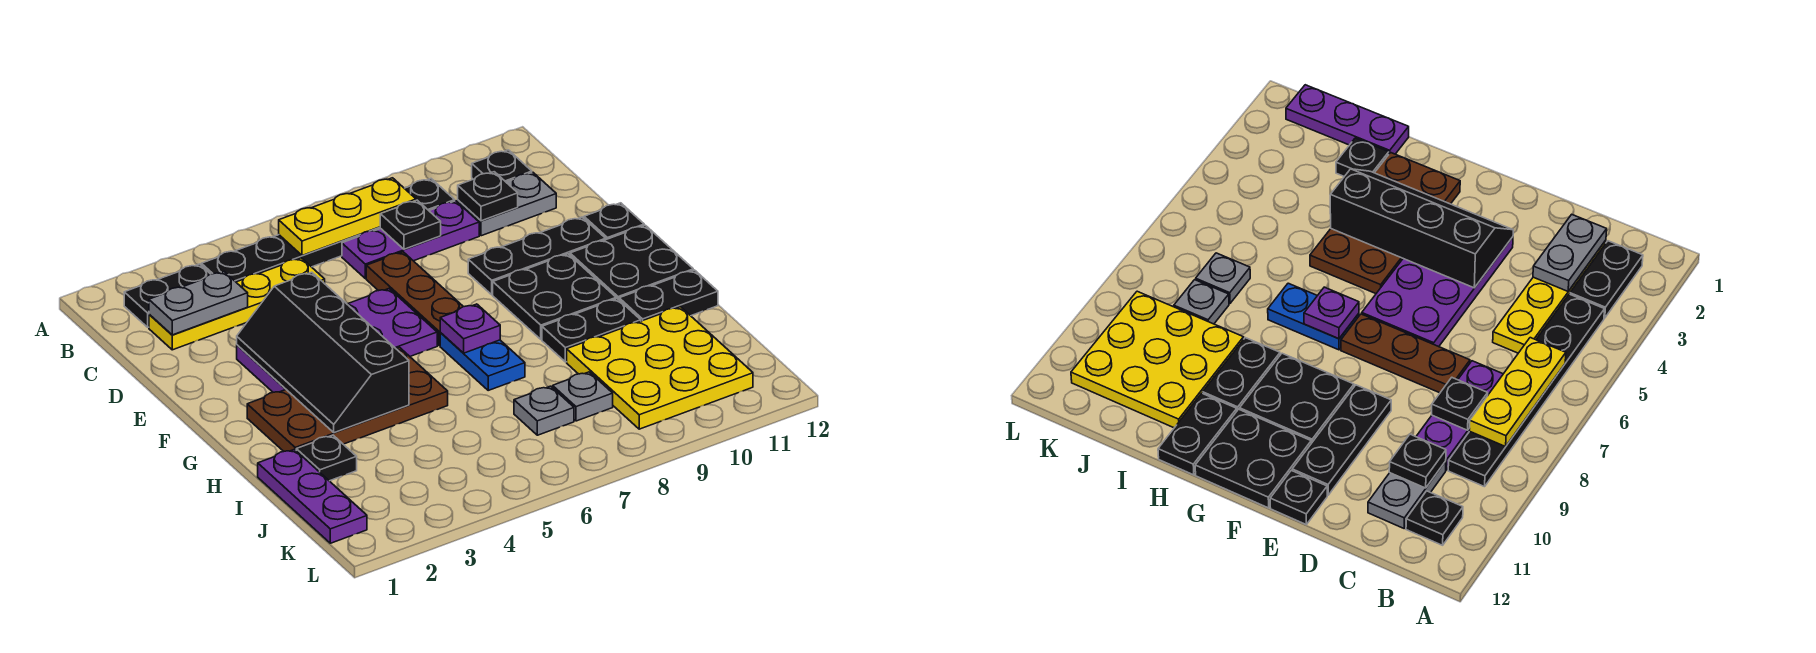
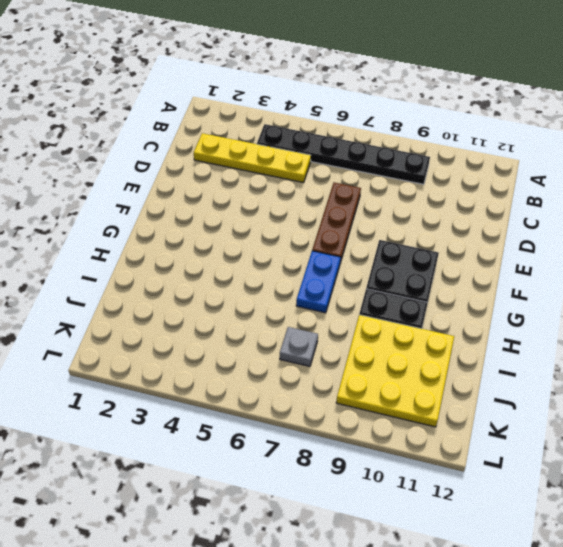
none -> black 1x2 plate [124,264,210,327]
none -> black 1x1 plate [472,150,532,182]
none -> purple 1x3 plate [342,201,479,278]

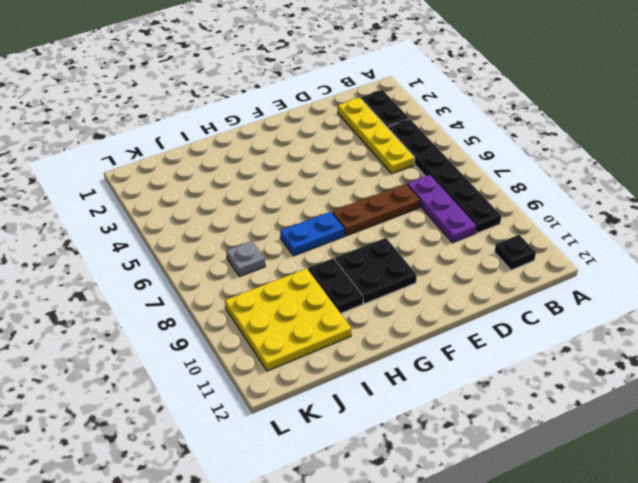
none -> grey 1x2 plate [458,172,556,236]
none -> purple 2x4 plate [237,289,437,392]
none -> black 1x3 plate [468,217,606,295]

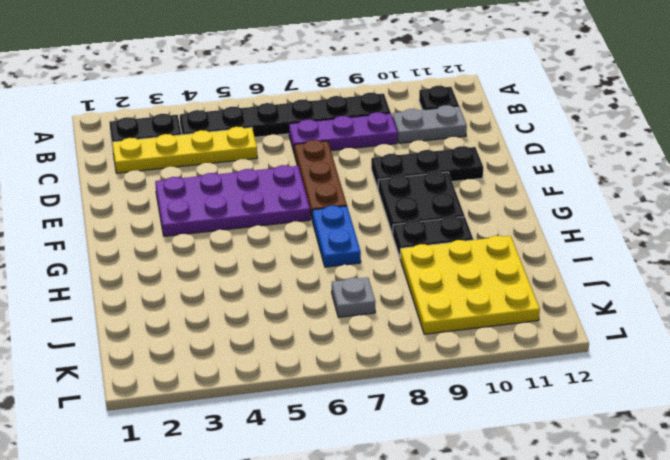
none -> black 1x1 plate [584,203,644,240]
none -> black 2x2 plate [570,225,693,300]
none -> brown 2x4 plate [247,348,448,451]

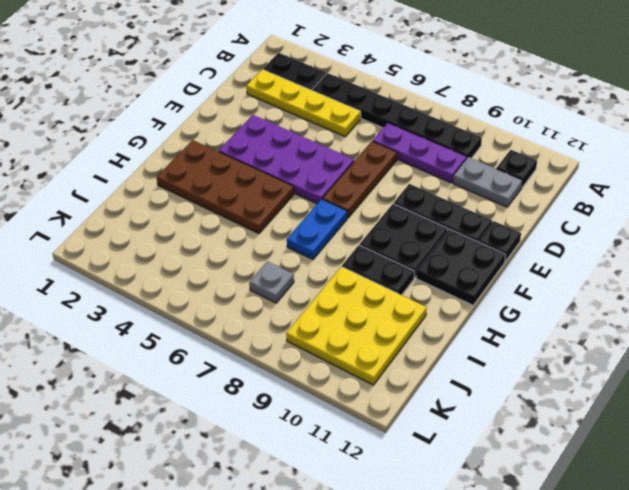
none -> black 1x2 plate [619,270,718,321]
none -> purple 1x3 plate [258,449,367,543]
none -> black 1x1 plate [296,435,357,481]

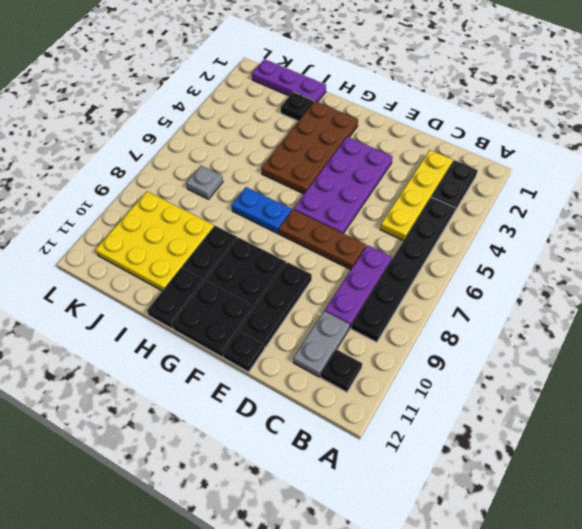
none -> grey 1x1 plate [553,372,613,421]
none -> yellow 1x3 plate [279,178,416,255]
none -> grey 1x2 plate [149,272,248,335]

